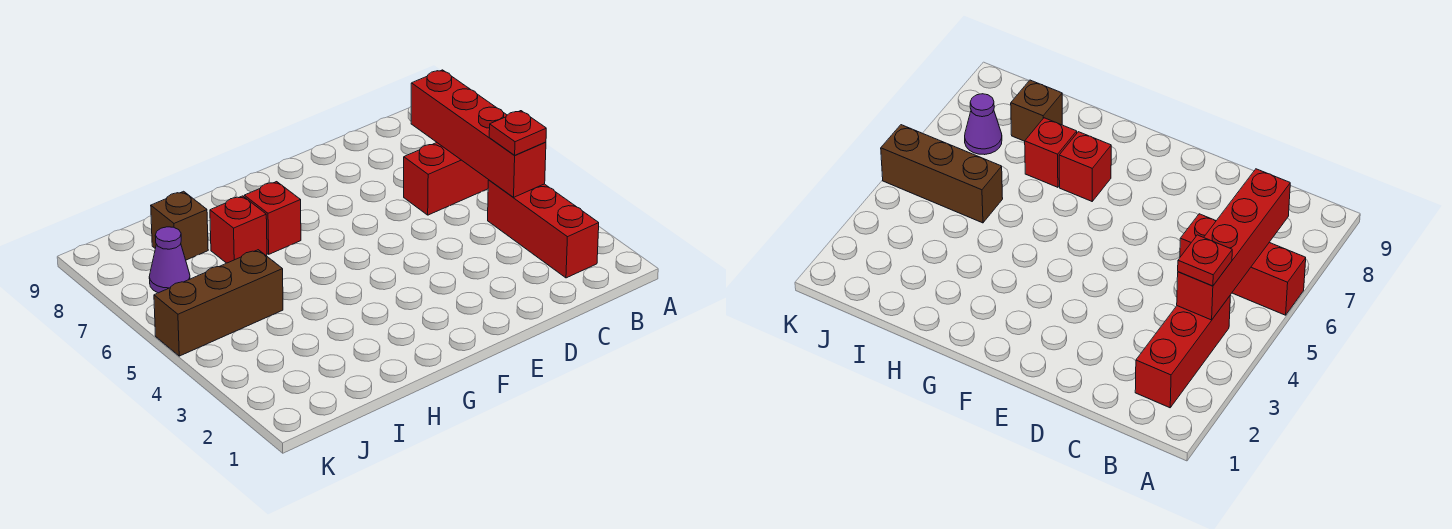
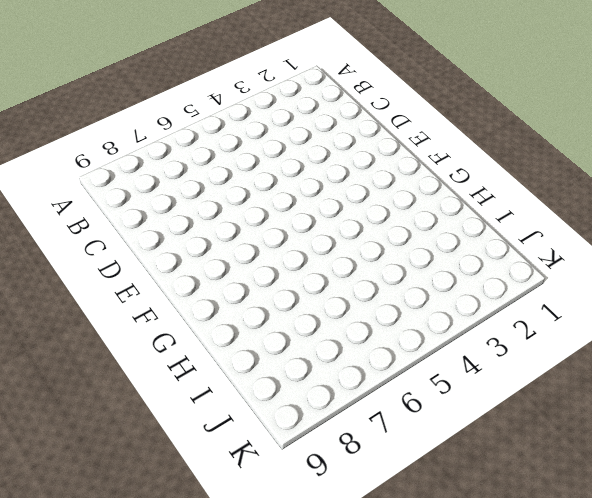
none -> red 1x3 brick [404,143,488,215]
none -> red 1x3 brick [488,180,599,278]

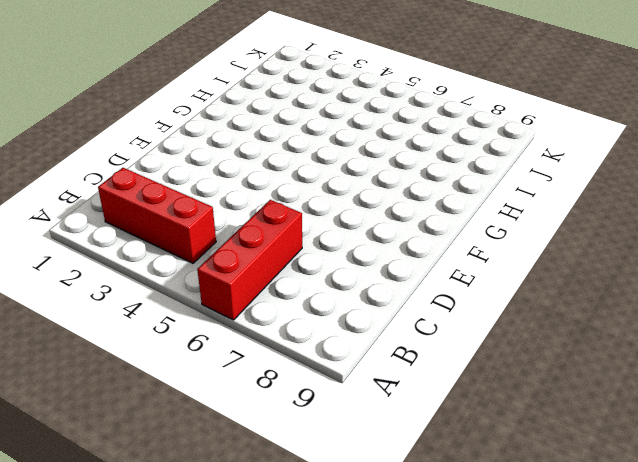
none -> red 1x1 brick [244,182,301,254]
none -> red 1x1 brick [210,196,267,263]

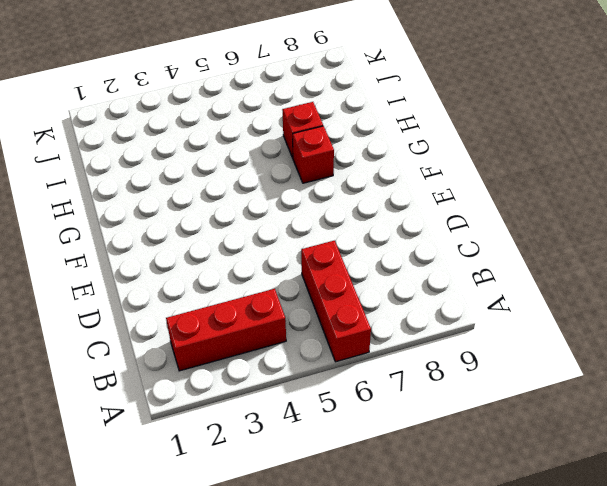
none -> brown 1x3 brick [154,250,283,356]
none -> brown 1x1 brick [151,191,208,260]

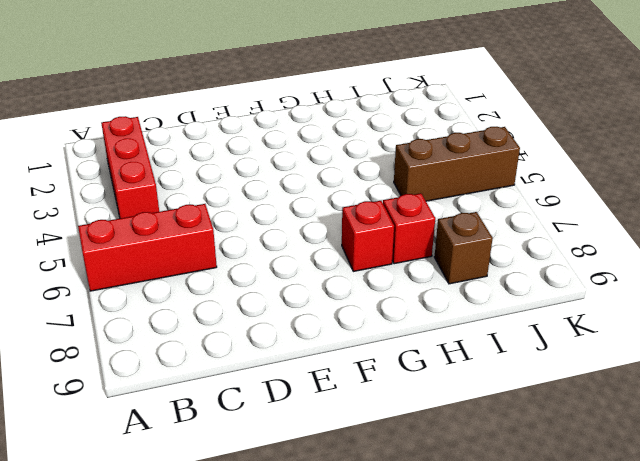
none -> purple 1x1 cone [149,227,190,293]
none -> red 1x4 brick [411,70,546,197]

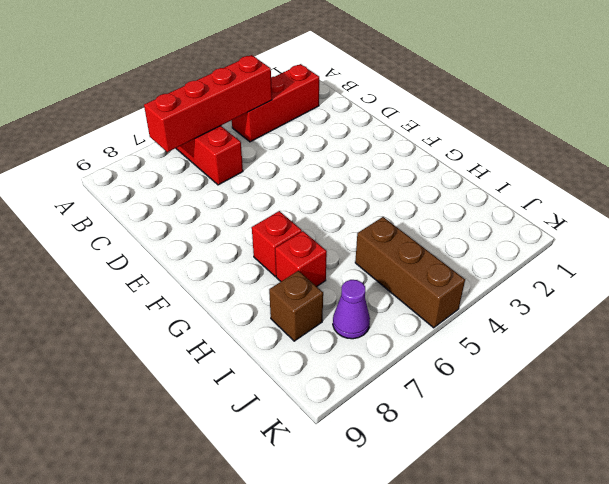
none -> red 1x1 plate [489,111,546,155]

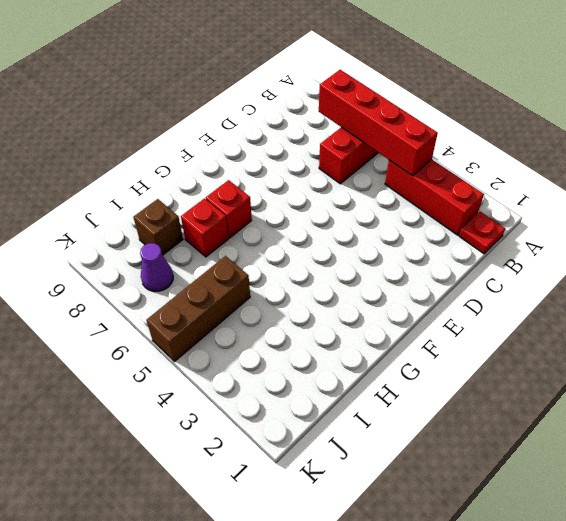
red 1x1 plate [459,212,505,254] -> red 1x1 plate moved to [489,111,546,155]

